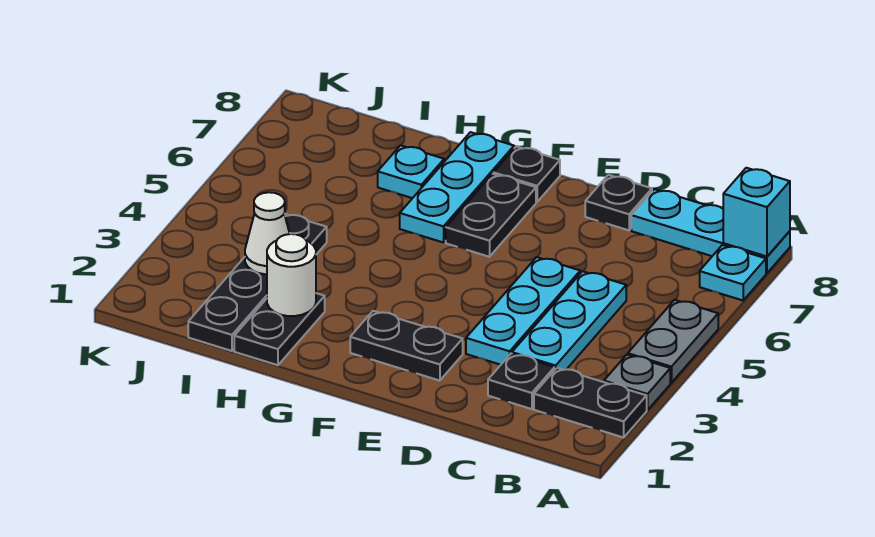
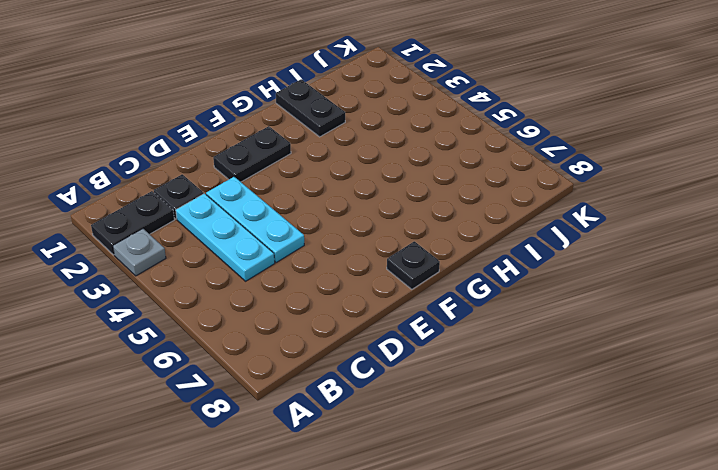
none -> grey 1x2 plate [627,300,718,383]
none -> cyan 1x1 plate [700,245,766,300]
none -> cyan 1x3 plate [631,189,790,273]

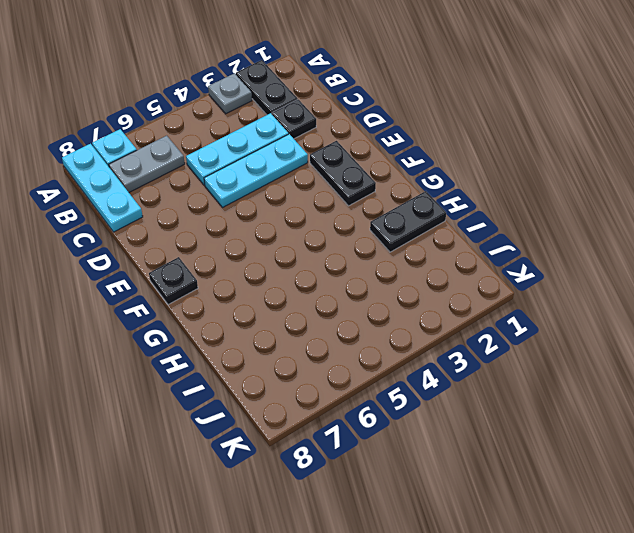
grey 1x2 plate [109,136,185,192] -> grey 1x2 plate moved to [627,300,718,383]
none -> black 1x1 plate [585,175,652,230]
none -> black 1x2 plate [446,174,536,257]
none -> cyan 1x3 plate [400,132,514,243]

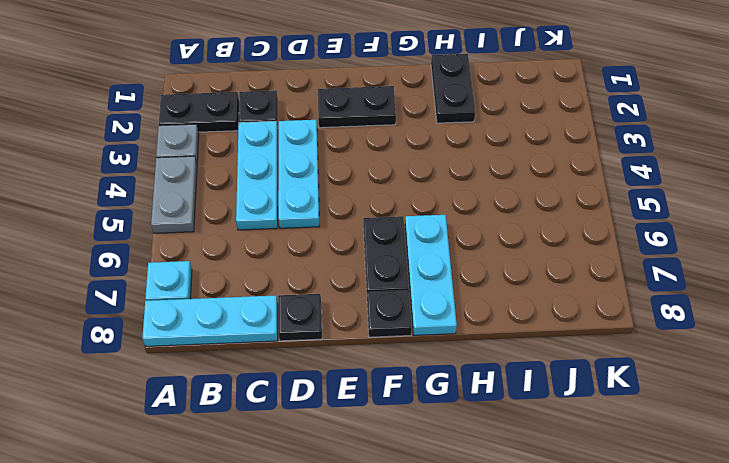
none -> cyan 1x1 plate [378,145,444,198]
none -> black 1x4 plate [188,214,327,351]
none -> cyan 1x1 brick [723,168,790,256]

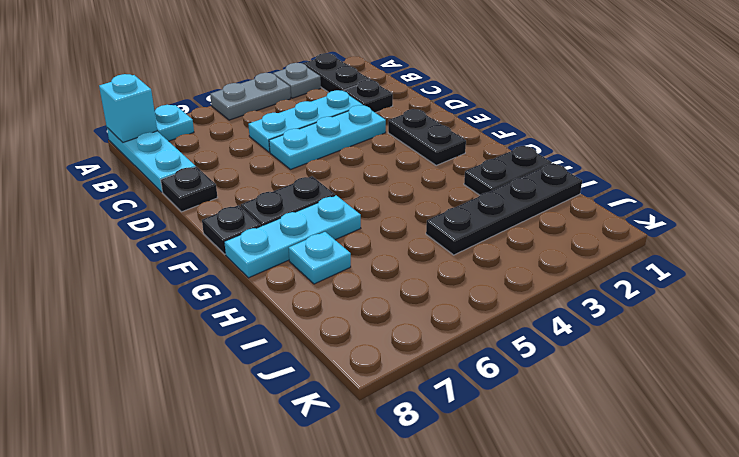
none -> white 1x1 round brick [267,234,316,316]
none -> white 1x1 cone [245,192,290,274]

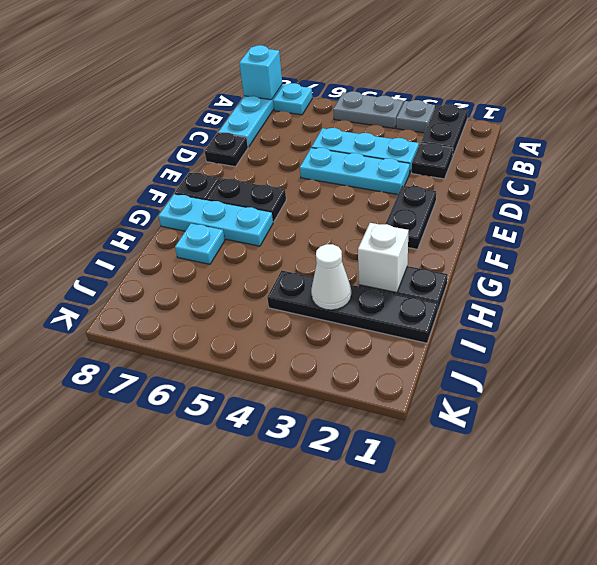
white 1x1 brick [358,223,409,293] -> white 1x1 round brick [267,234,316,316]

